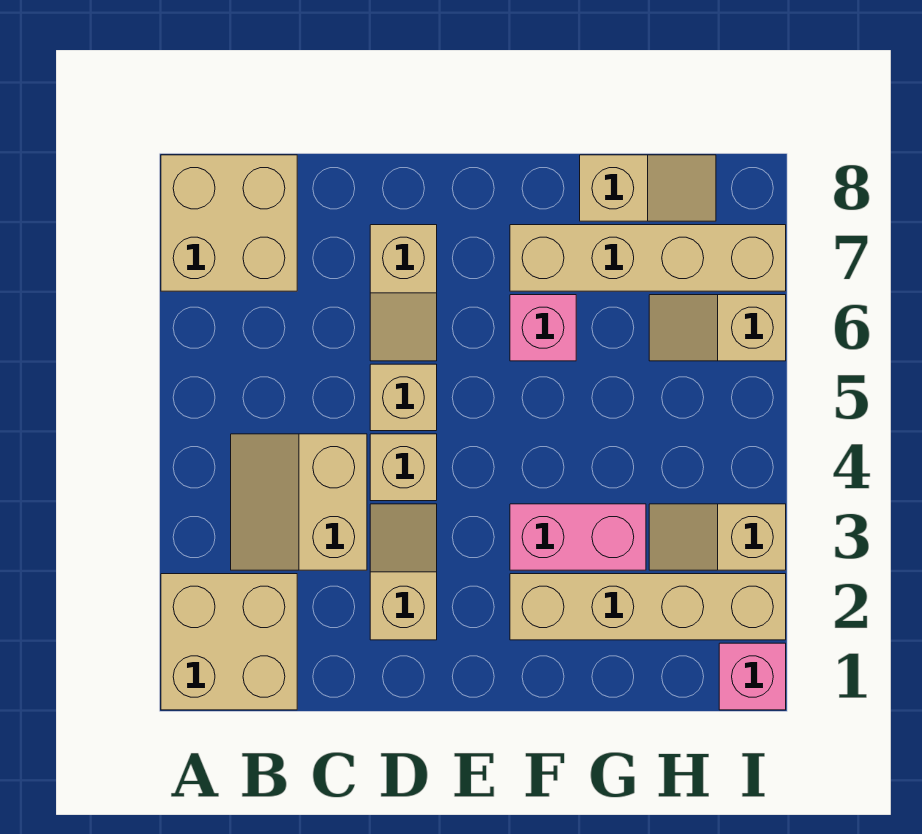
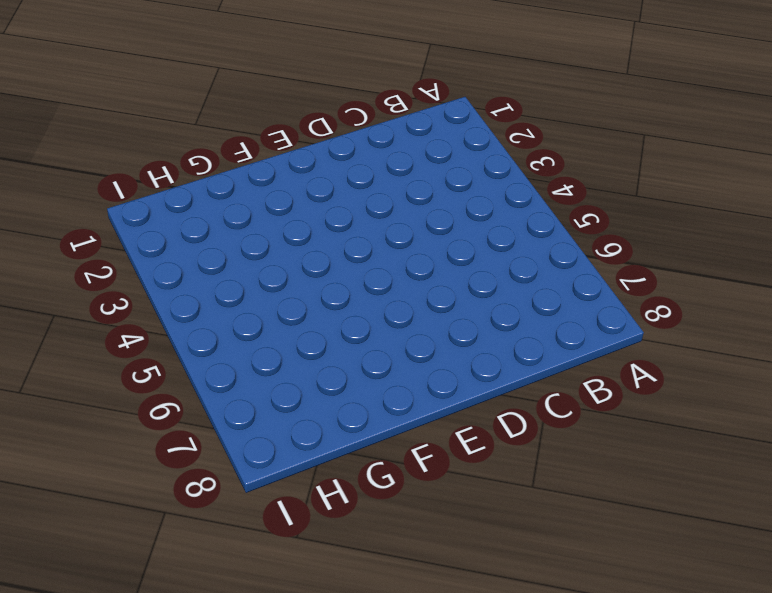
none -> tan 2x2 brick [161,574,297,710]
none -> tan 2x2 brick [161,155,297,291]
none -> tan 2x2 slope [231,434,367,570]

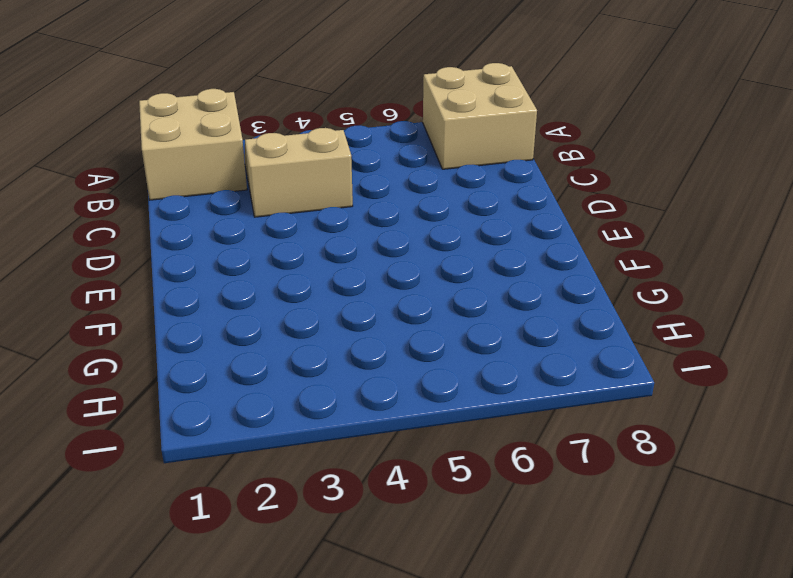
none -> tan 1x2 slope [370,504,437,640]
none -> tan 1x1 brick [370,434,437,501]
none -> tan 1x1 brick [370,364,437,431]

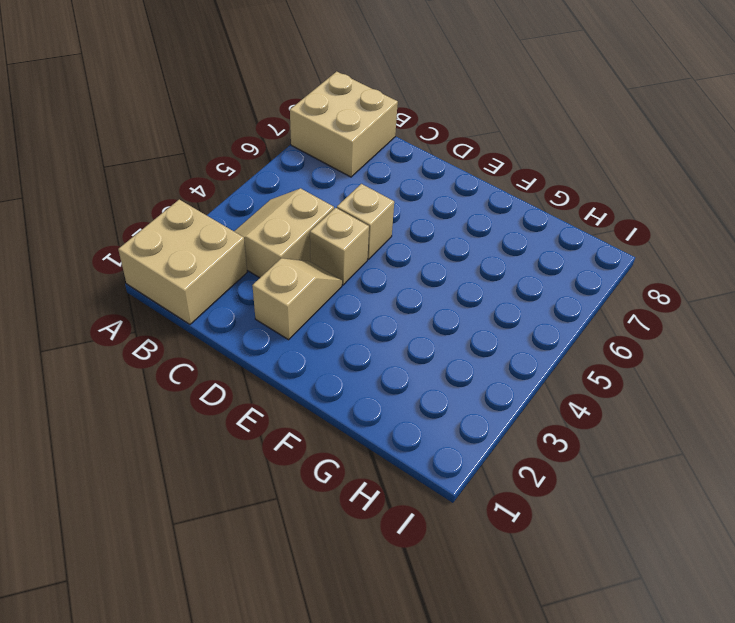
none -> tan 1x2 slope [370,225,437,361]
none -> tan 1x4 brick [510,574,786,640]
none -> pink 1x2 brick [510,504,646,570]

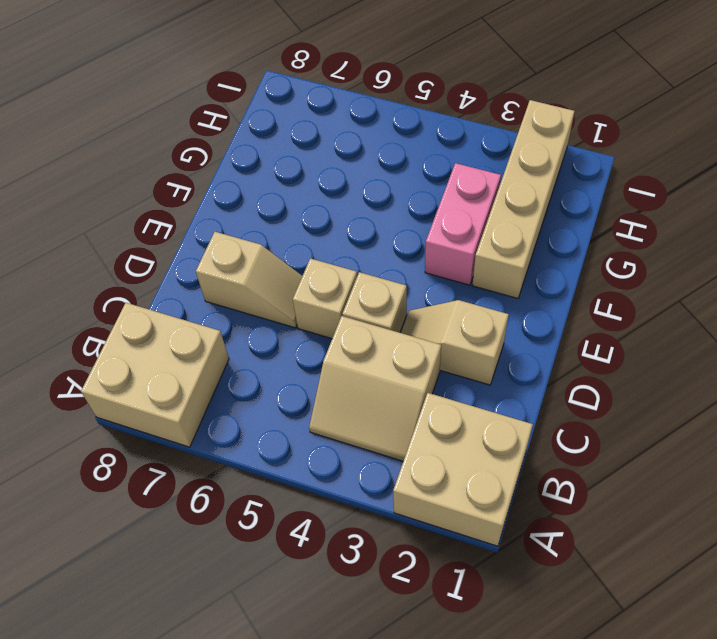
none -> pink 1x1 brick [510,295,576,361]
none -> tan 1x4 brick [510,225,786,291]
none -> tan 1x2 slope [580,155,716,221]

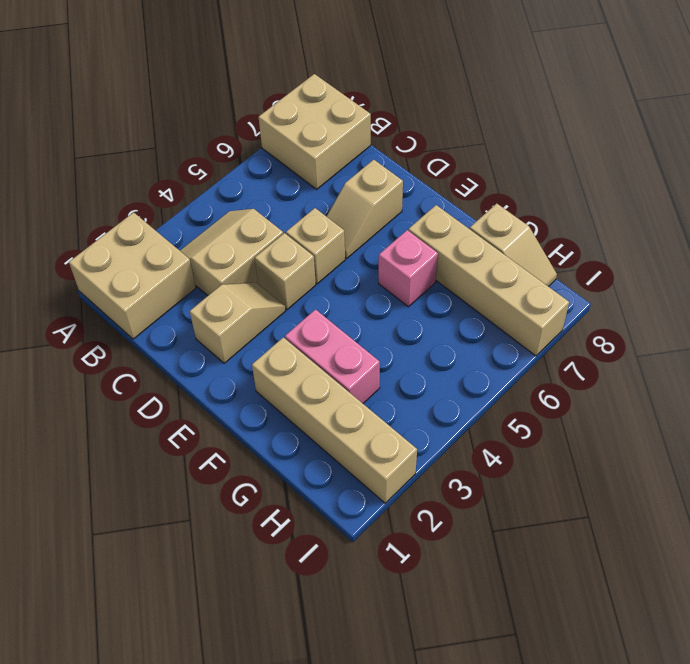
none -> tan 1x2 slope [649,504,786,570]
none -> tan 1x2 slope [649,295,786,361]
none -> pink 1x1 brick [719,643,786,710]

